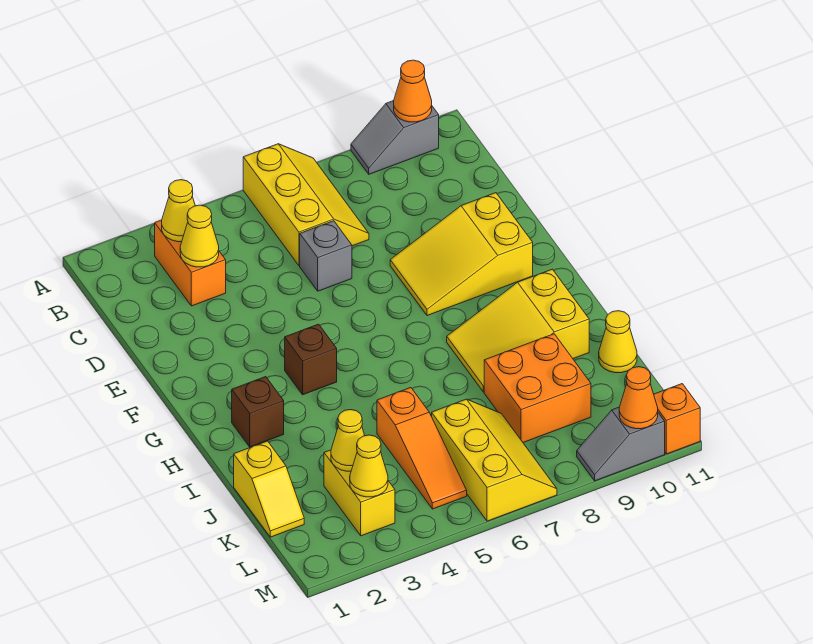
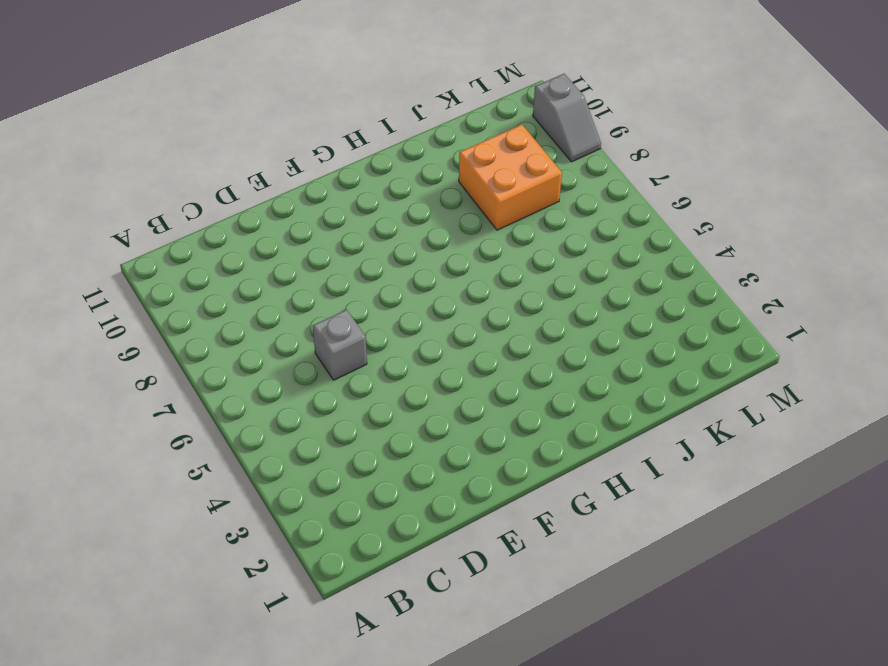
none -> yellow 2x3 slope [243,144,369,266]
none -> grey 1x2 slope [351,101,439,174]
none -> orange 1x2 brick [155,220,226,306]

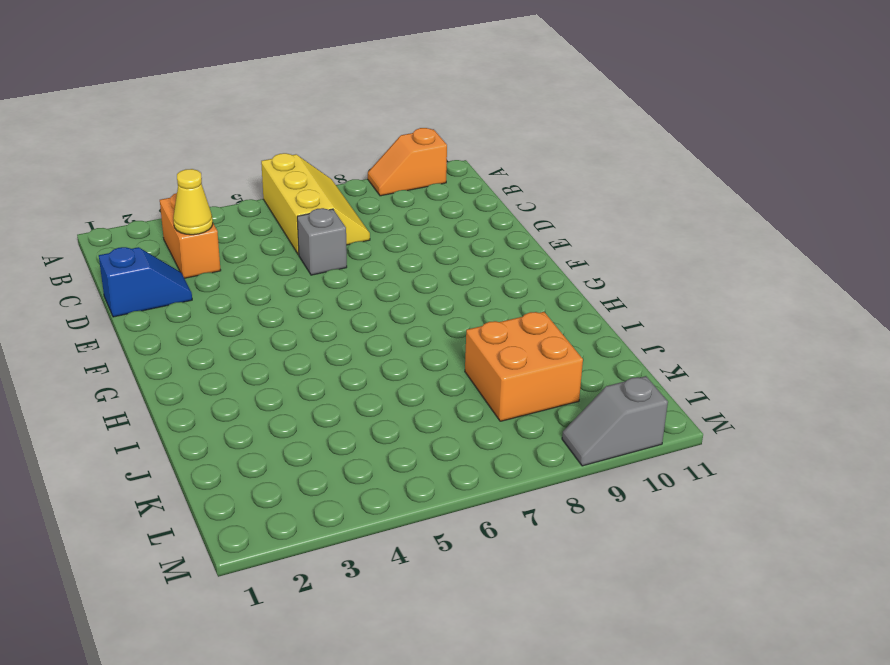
orange 1x2 slope [368,128,447,196] -> grey 1x2 slope [351,101,439,174]
blue 1x2 slope [99,247,192,317] -> none
none -> yellow 2x3 slope [390,193,533,316]
none -> brown 1x1 brick [285,324,337,395]
none -> brown 1x1 brick [232,377,284,447]

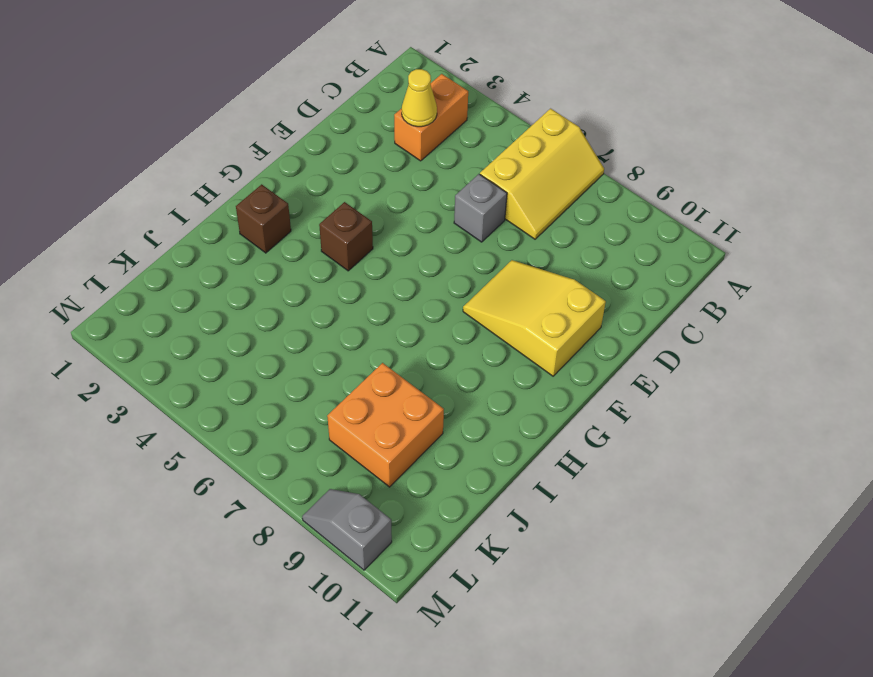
none -> grey 1x2 slope [351,101,439,174]
none -> yellow 2x3 slope [447,269,589,392]
none -> yellow 1x2 slope [234,441,304,537]

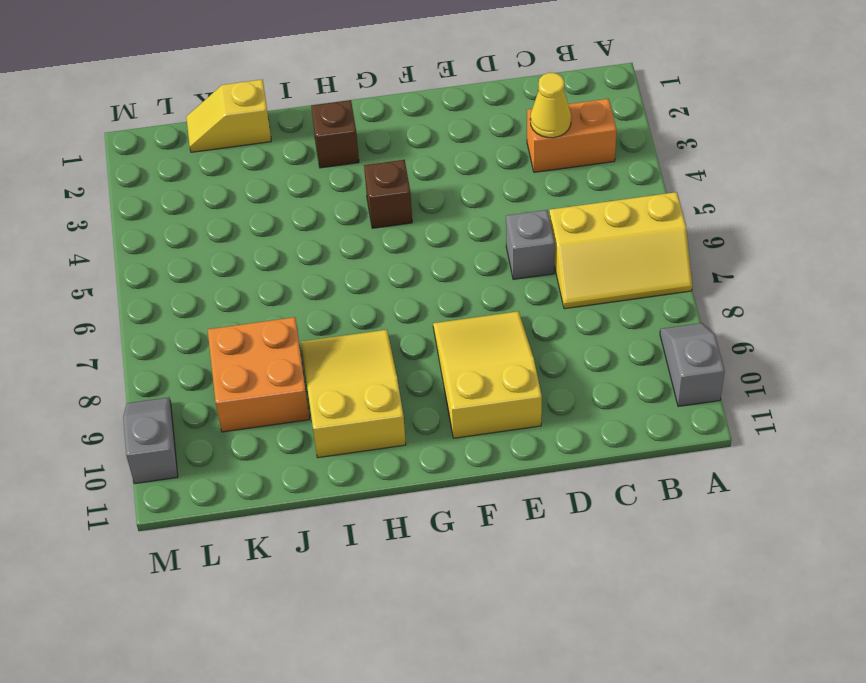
none -> orange 1x3 slope [377,388,467,509]
none -> yellow 1x1 cone [599,311,637,373]
none -> yellow 1x2 brick [324,450,395,536]

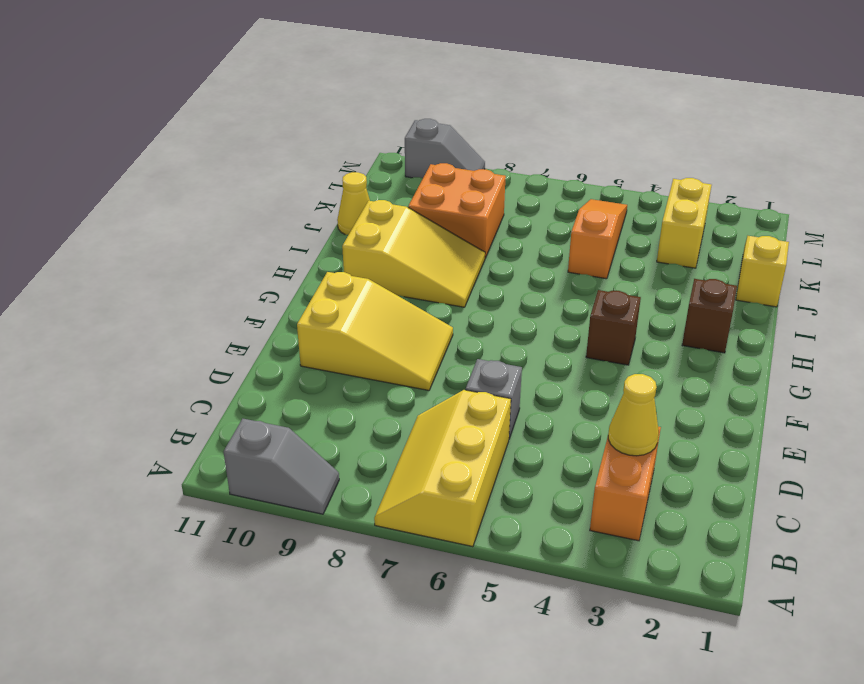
none -> yellow 2x3 slope [432,399,557,521]
none -> orange 1x1 brick [654,384,700,454]
none -> orange 1x1 cone [394,60,432,122]

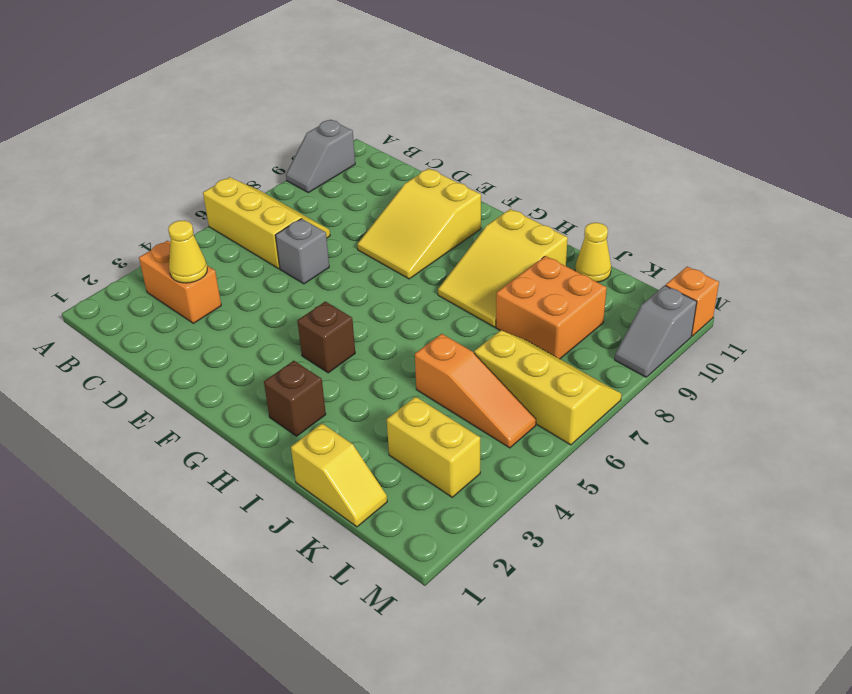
none -> orange 1x1 cone [394,60,432,122]
none -> yellow 1x1 cone [162,180,195,242]
none -> yellow 1x1 cone [331,410,365,471]

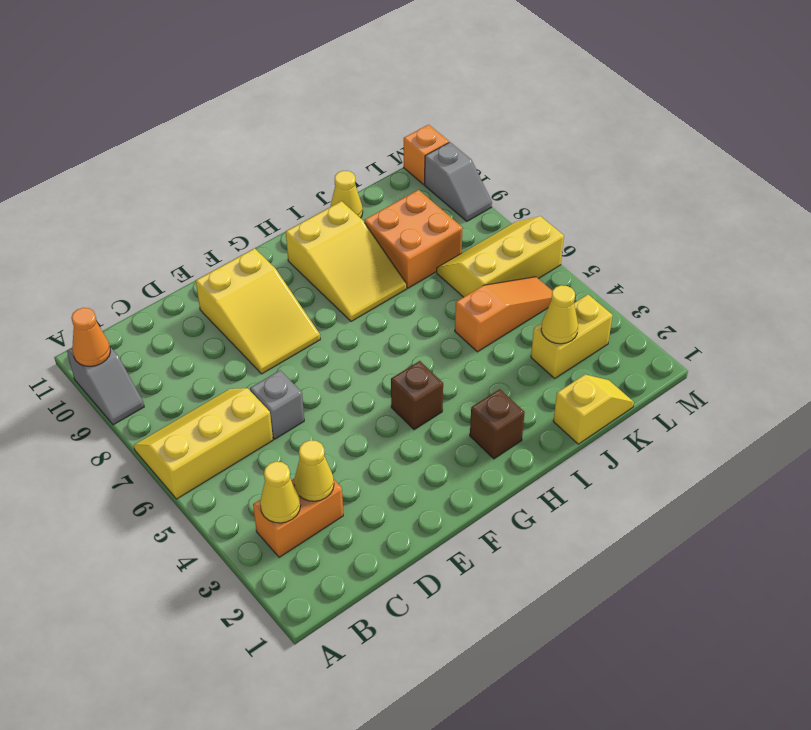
none -> yellow 1x1 cone [350,435,388,497]
none -> orange 1x1 cone [619,367,658,429]

